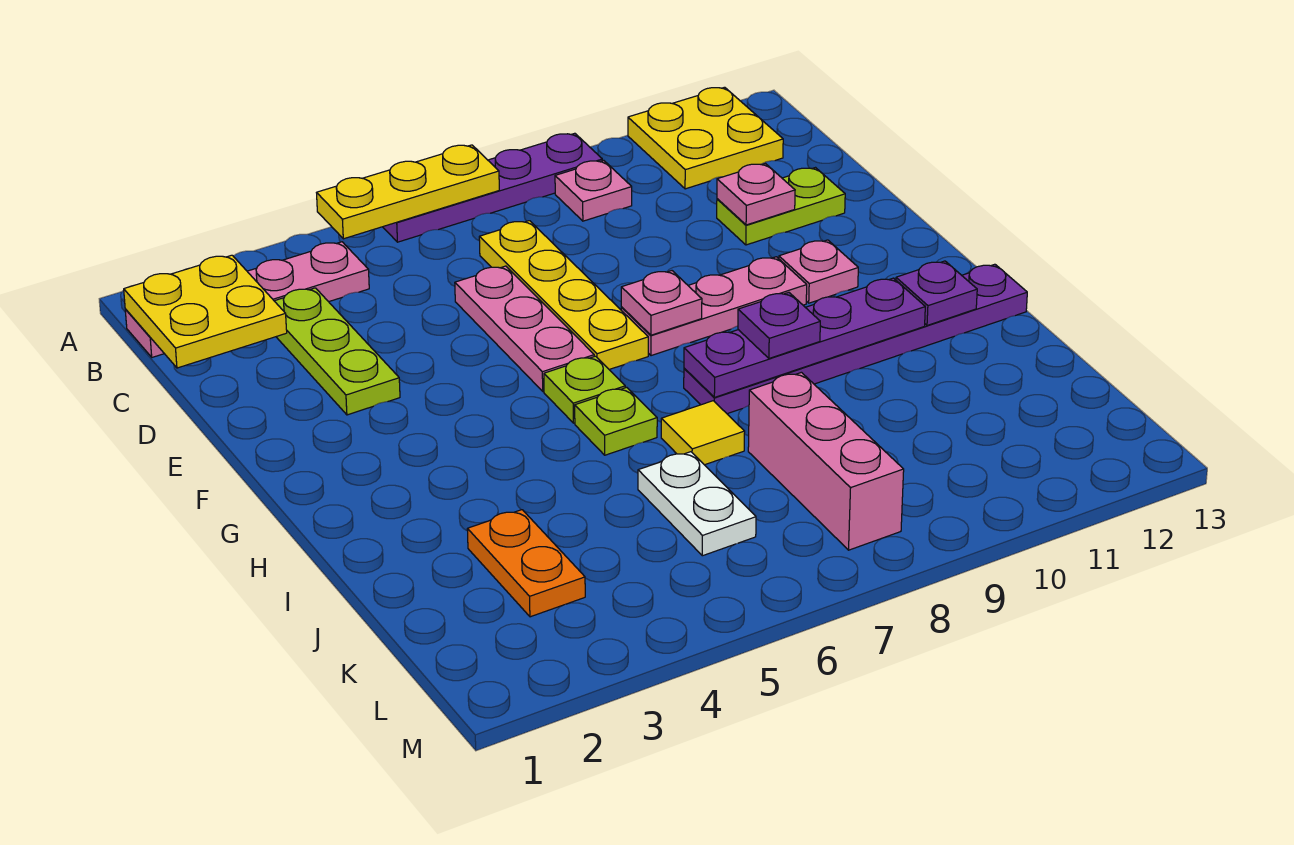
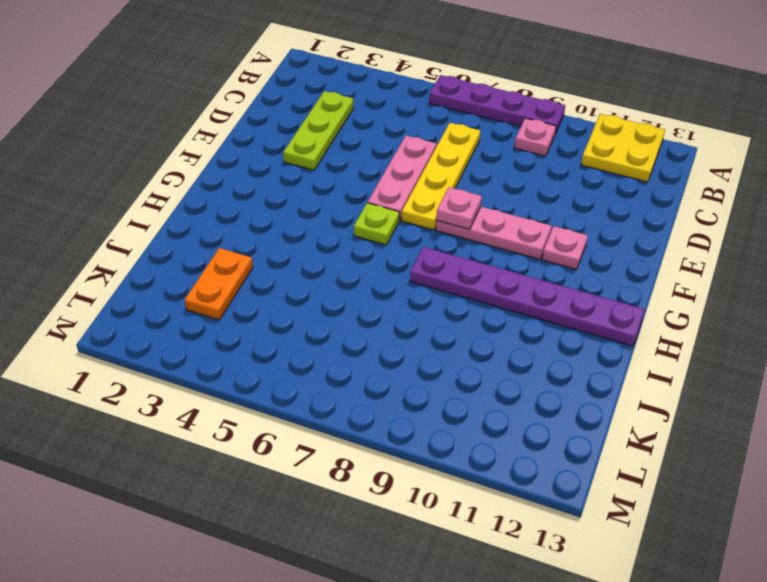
none -> pink 1x4 plate [125,242,369,357]
none -> lime 1x2 plate [717,168,845,245]
none -> lime 1x1 plate [575,387,657,455]

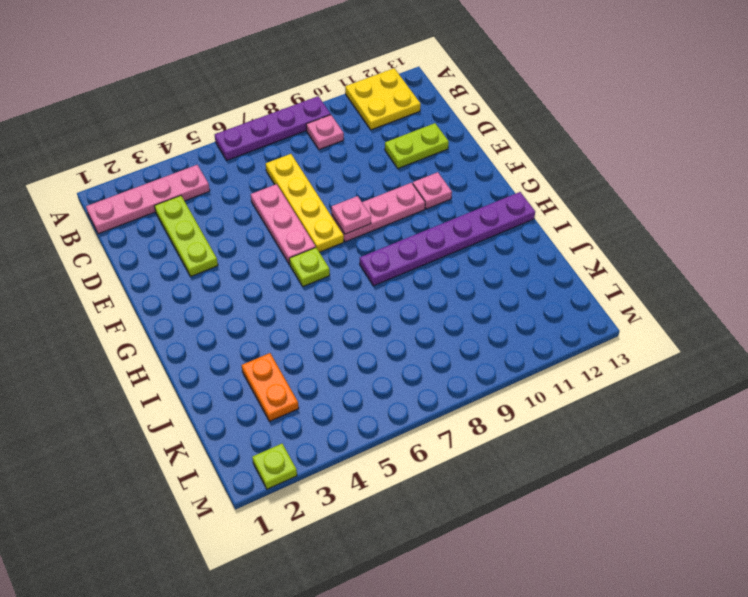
lime 1x1 plate [252,444,297,489] -> lime 1x1 plate moved to [575,387,657,455]
none -> yellow 1x1 tile [661,401,745,465]
none -> white 1x2 plate [638,452,756,556]
none -> pink 1x3 brick [748,372,904,550]

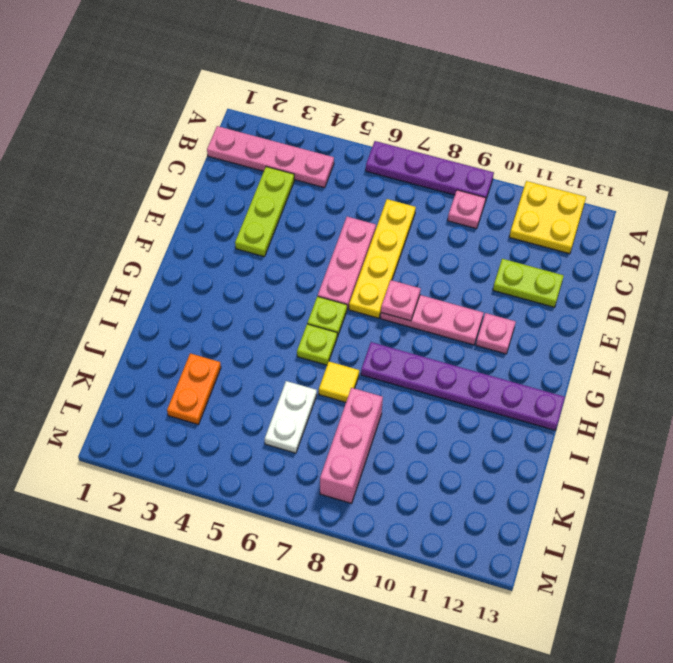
none -> yellow 1x3 plate [317,145,499,239]
none -> yellow 2x2 plate [124,255,287,368]
none -> pink 1x1 plate [717,164,795,225]

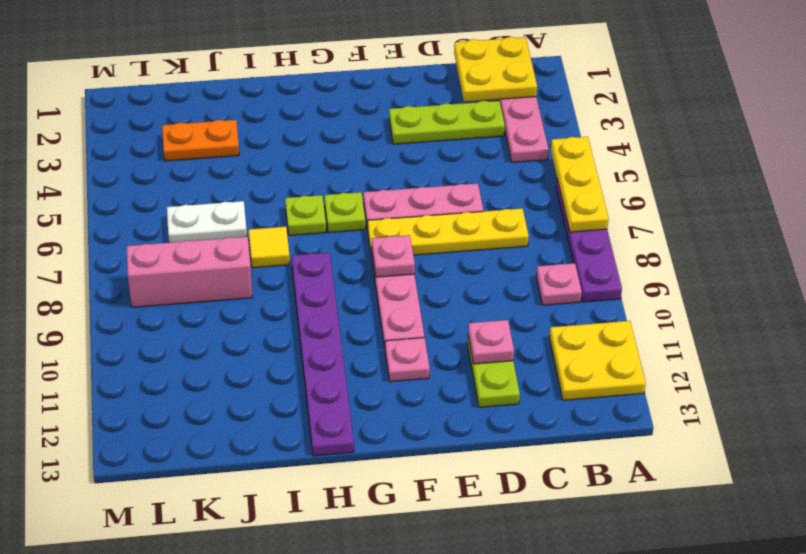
none -> purple 1x4 plate [684,278,925,397]
none -> purple 1x1 plate [896,261,977,325]
none -> purple 1x1 plate [738,293,820,358]

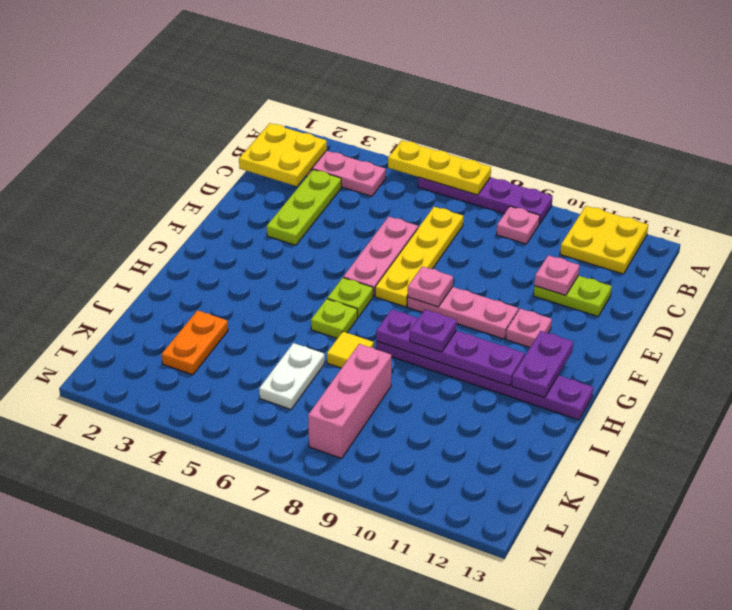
purple 1x2 plate [512,331,573,398] -> purple 1x1 plate [896,261,977,325]

